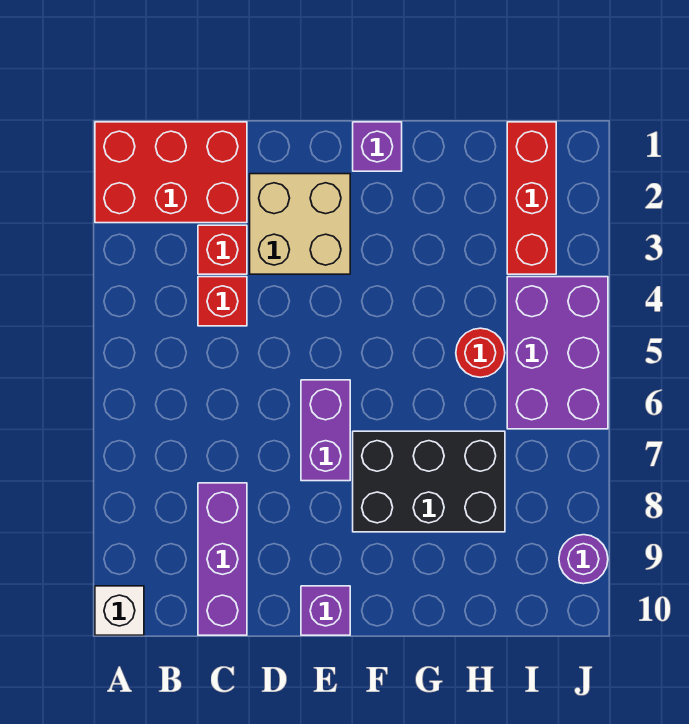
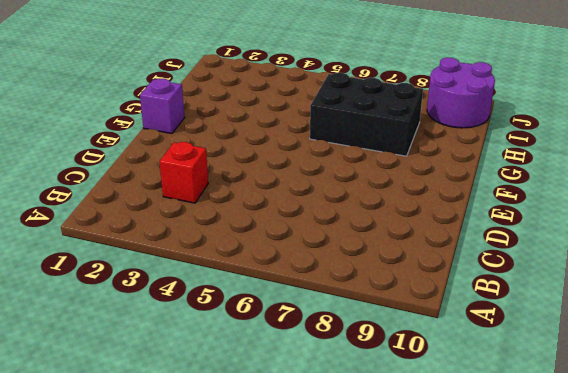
black 2x3 brick [310,73,423,156] -> black 2x3 brick turned to [353,431,505,532]
purple 2x2 round brick [427,58,495,128] -> purple 1x1 round brick [559,535,608,584]
none -> red 2x3 brick [95,122,247,223]
none -> white 1x1 brick [95,586,144,635]
none -> red 1x1 brick [198,277,247,326]

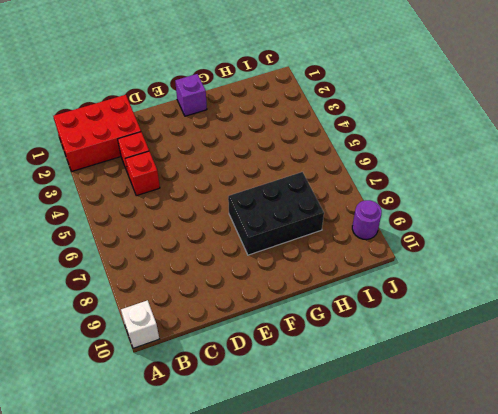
none -> purple 1x3 brick [198,483,247,635]
none -> tan 2x2 brick [250,174,350,274]
none -> purple 1x2 brick [301,380,350,481]

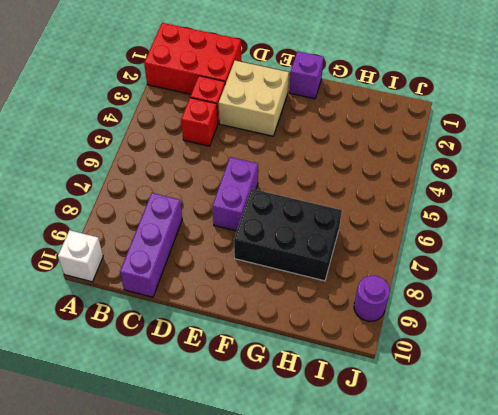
none -> purple 1x1 brick [301,586,350,635]
none -> red 1x1 round brick [456,328,505,377]
none -> red 1x3 brick [507,122,556,274]

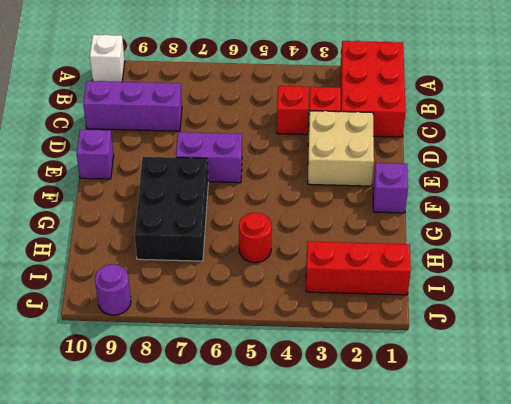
none -> purple 2x3 brick [507,277,608,429]

